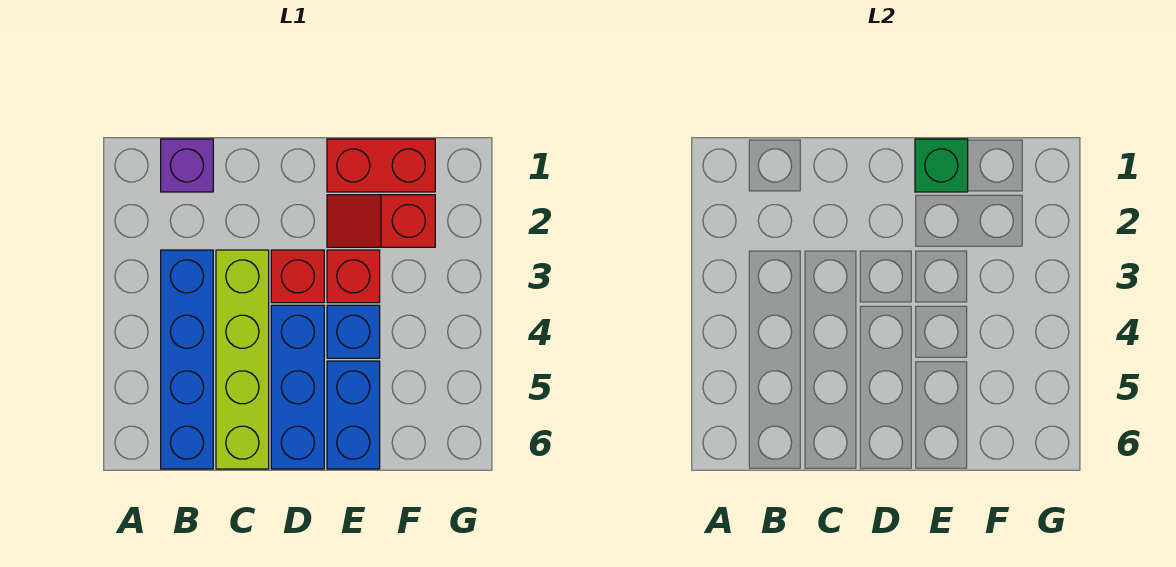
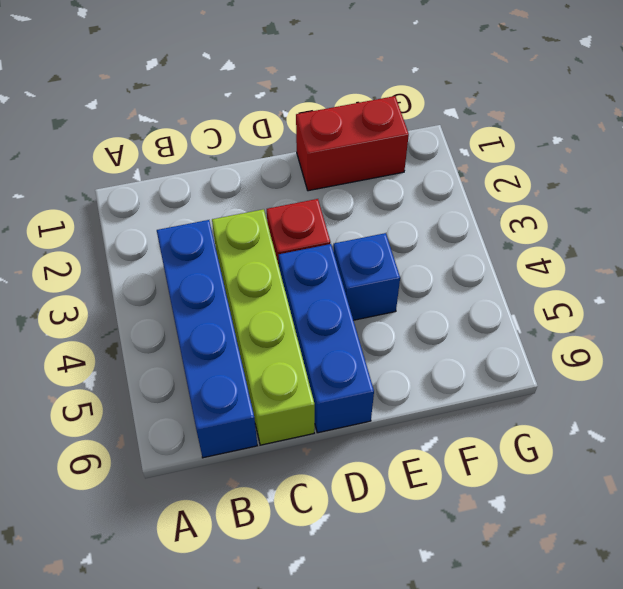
none -> purple 1x1 brick [161,139,213,192]
none -> red 1x2 slope [327,195,435,247]

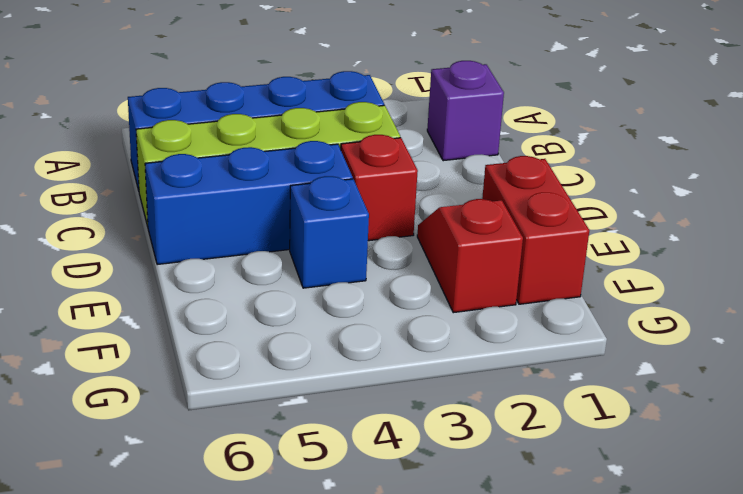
none -> red 1x1 brick [327,250,380,303]
none -> blue 1x2 brick [327,361,380,469]

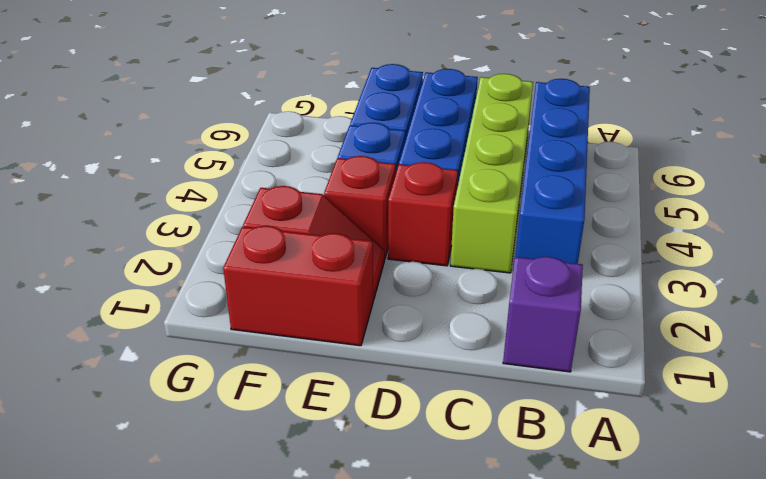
none -> green 1x1 brick [915,139,968,192]

